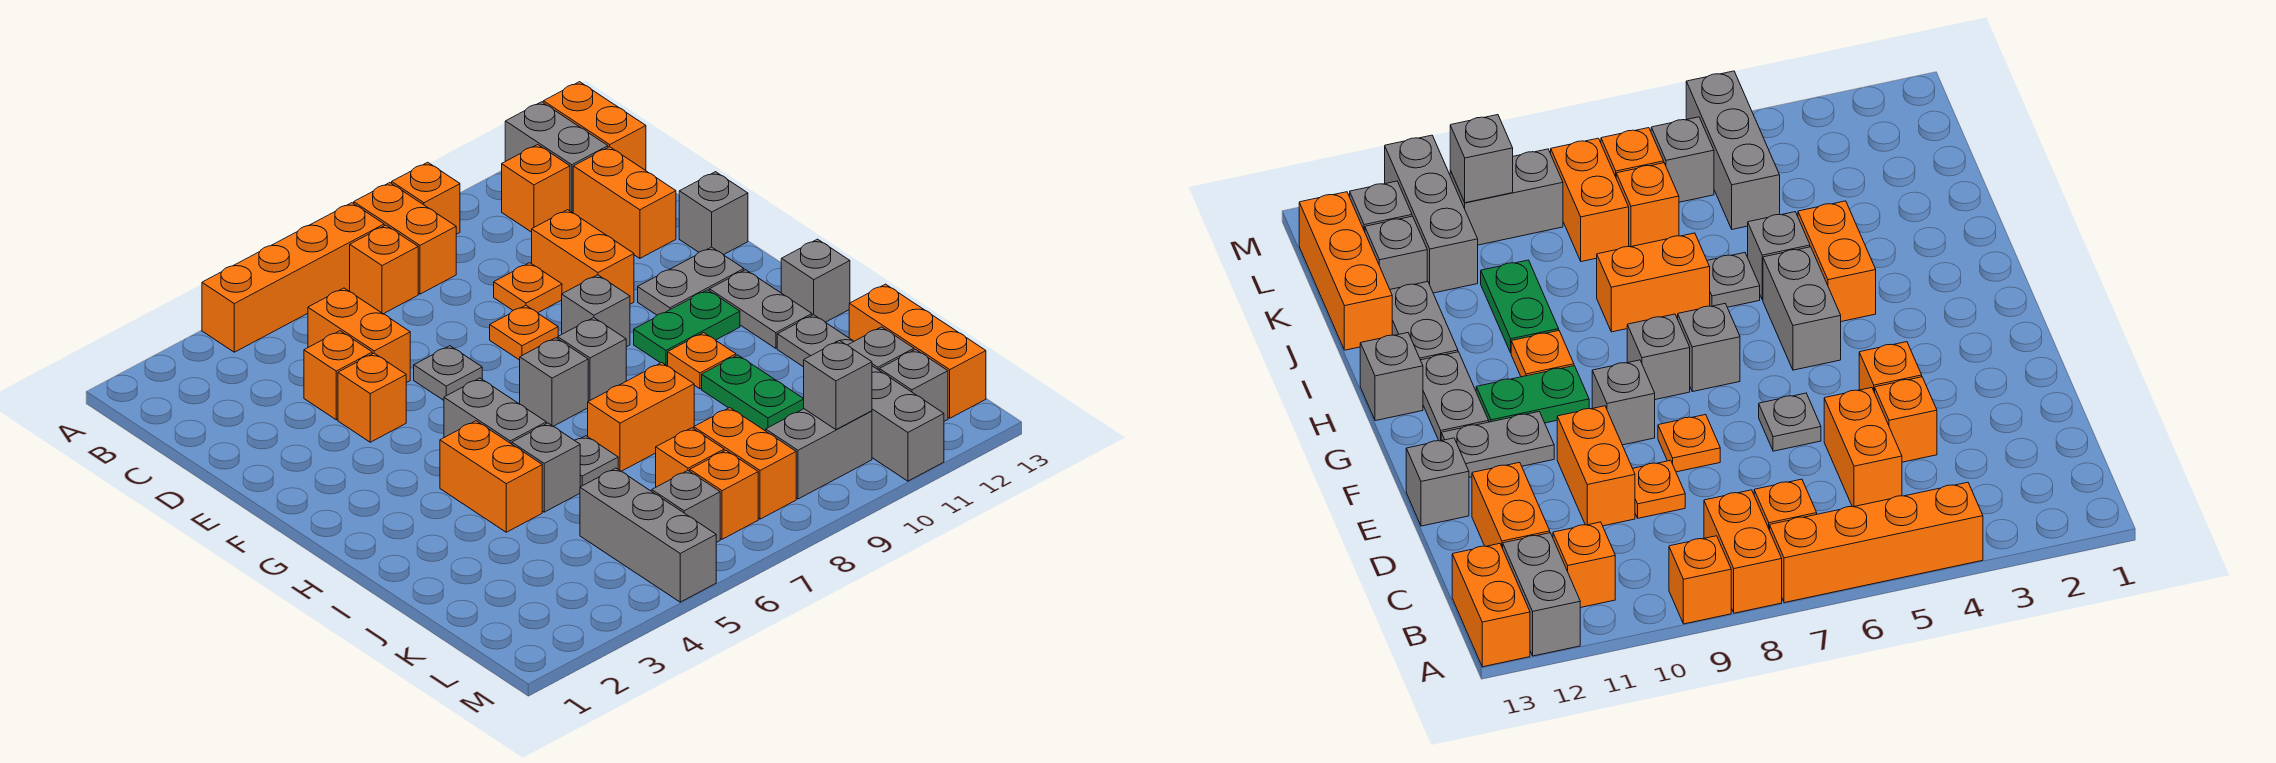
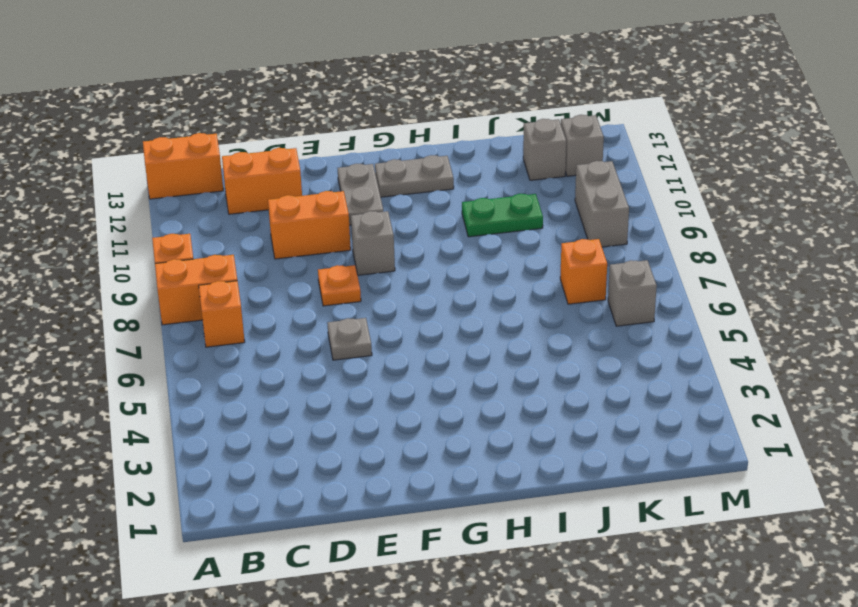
none -> orange 1x4 brick [202,203,384,352]
none -> grey 1x2 brick [505,102,608,213]
none -> orange 1x1 brick [502,145,570,232]
none -> orange 1x2 brick [308,288,410,383]

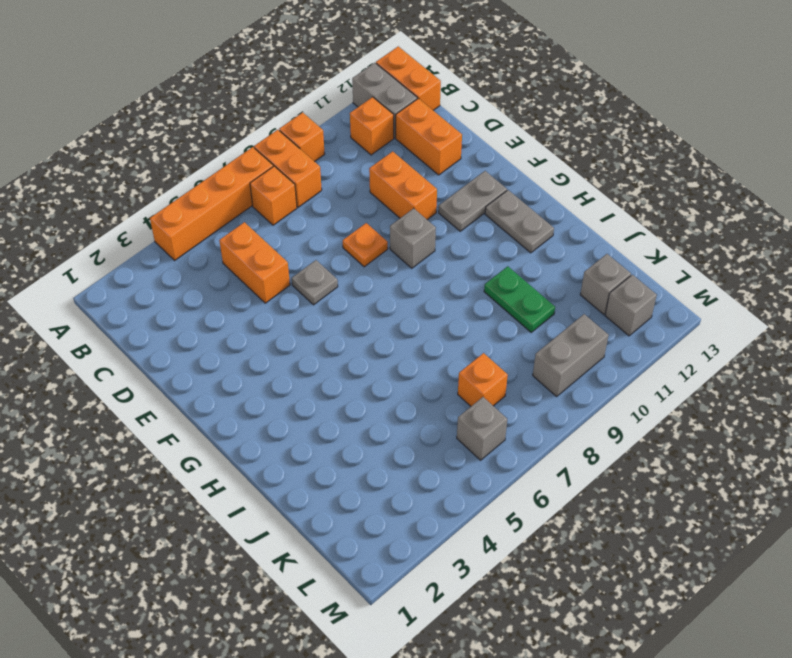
none -> orange 1x1 brick [304,331,372,420]
none -> orange 1x1 plate [494,263,562,313]
none -> orange 1x1 brick [338,353,406,442]
none -> grey 1x1 brick [679,172,748,255]

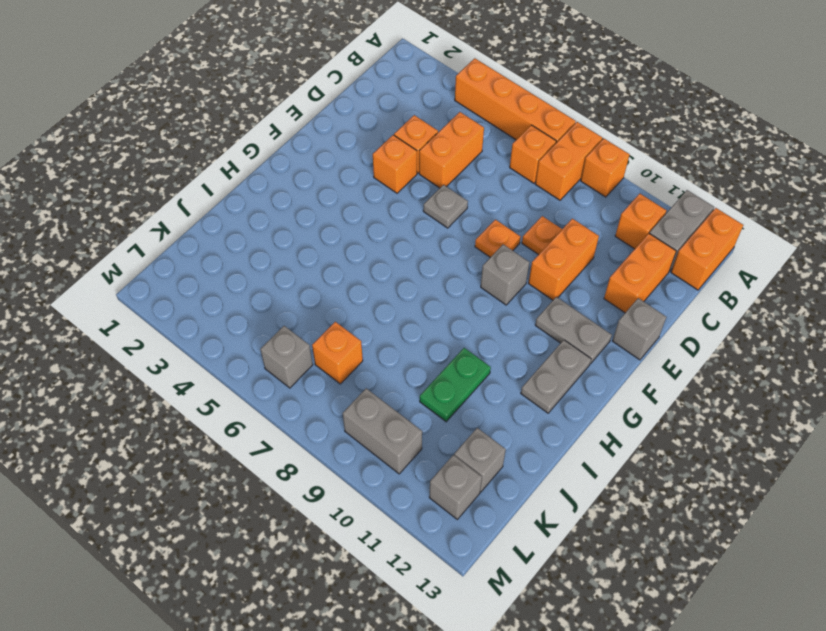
none -> grey 1x2 brick [444,378,547,444]
none -> grey 1x1 brick [520,338,588,426]
none -> grey 1x1 brick [558,318,626,401]
none -> green 1x2 plate [634,290,740,366]

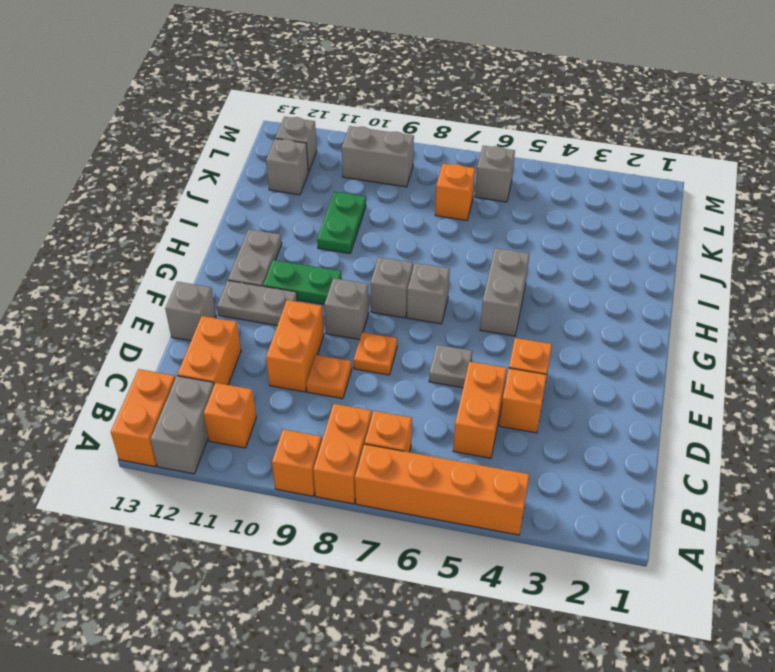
none -> orange 1x2 brick [440,421,542,532]
none -> orange 1x1 plate [668,333,736,389]
none -> grey 1x1 brick [781,239,850,322]
none -> grey 1x1 brick [512,423,580,512]

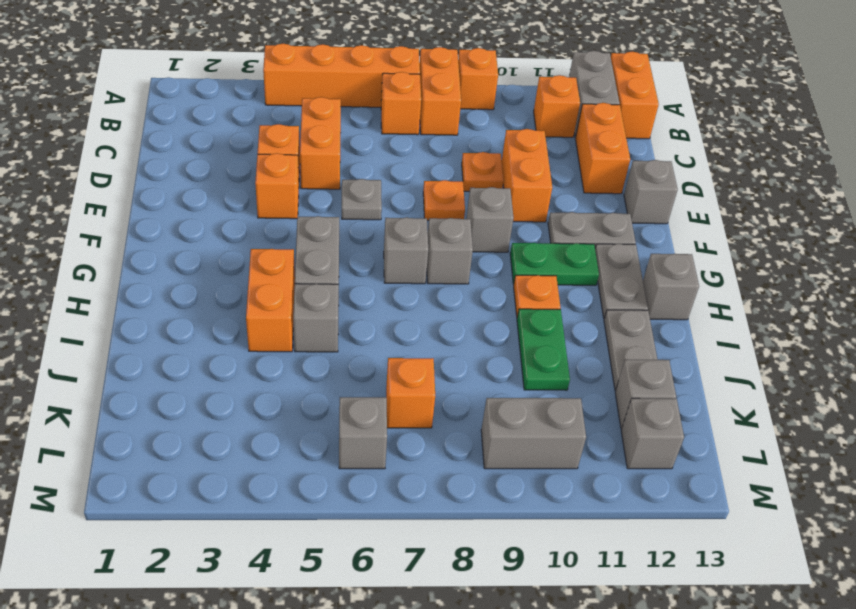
none -> grey 1x1 plate [575,436,618,487]
none -> orange 1x2 brick [588,363,694,471]
none -> orange 1x3 brick [849,284,986,418]
none -> grey 1x3 brick [580,468,716,602]

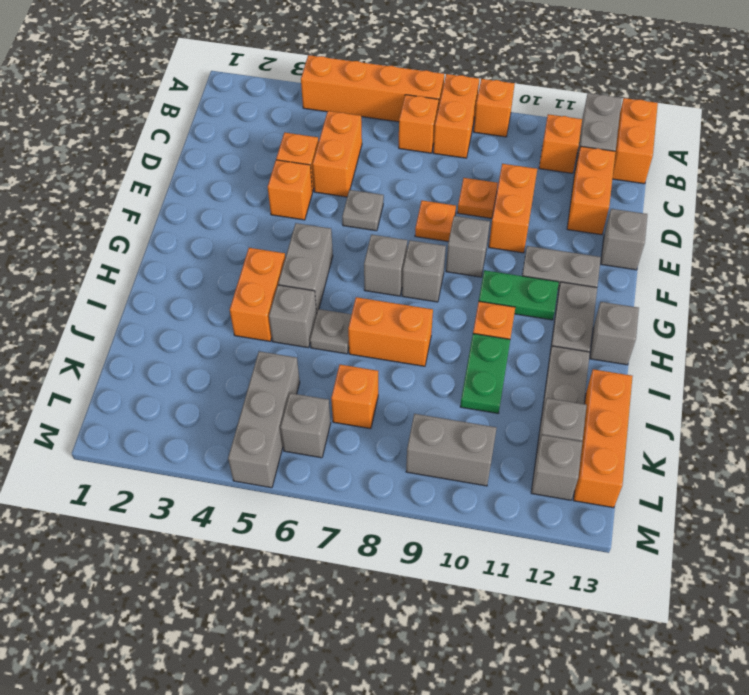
none -> orange 1x2 brick [694,408,796,519]
none -> grey 1x3 brick [872,366,944,481]
none -> orange 1x1 brick [690,450,758,539]
none -> grey 1x1 brick [804,341,872,430]

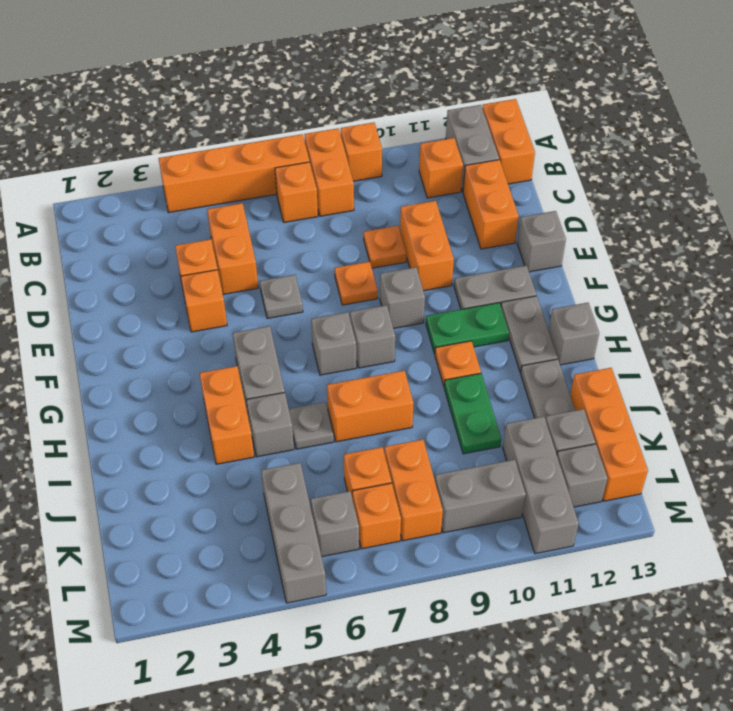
none -> grey 1x1 brick [804,341,872,430]

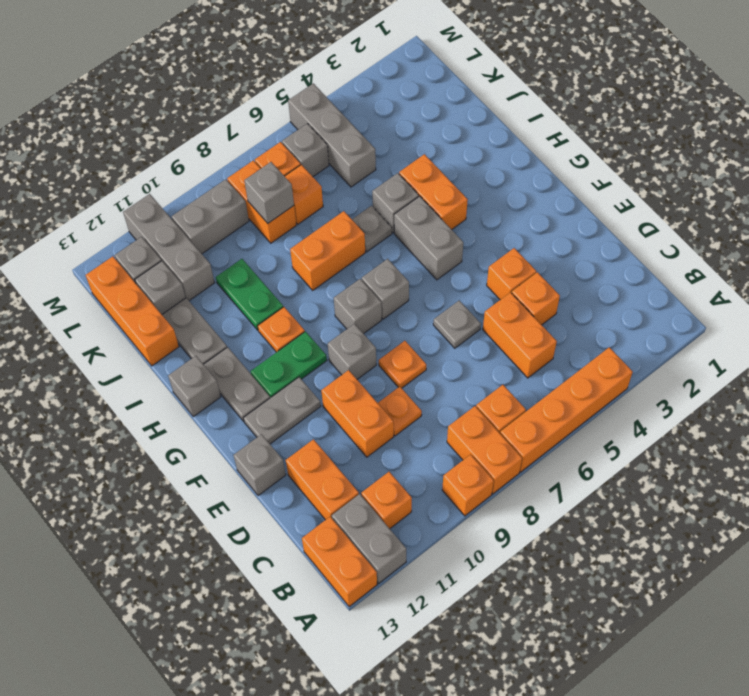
grey 1x1 brick [244,162,294,223] -> grey 1x1 brick moved to [804,341,872,430]

